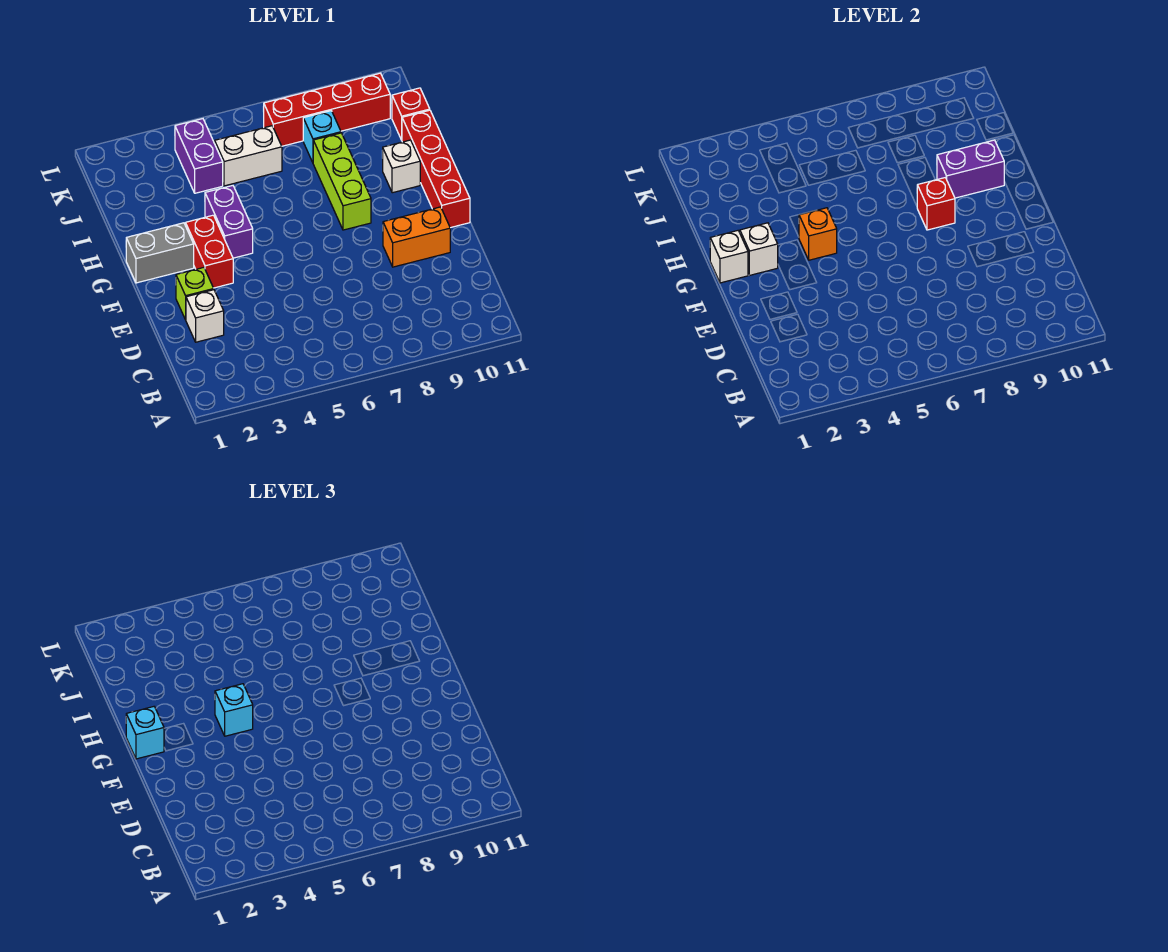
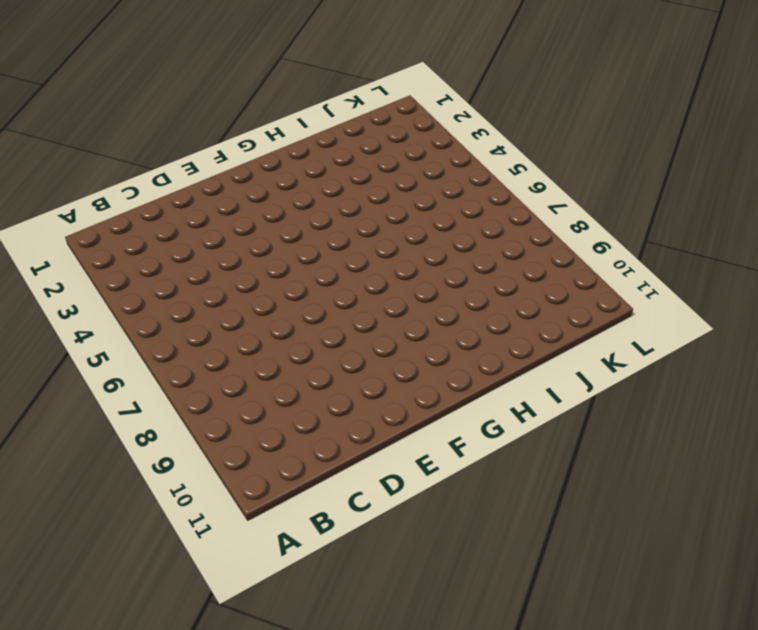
none -> white 1x1 brick [186,290,224,342]
none -> lime 1x1 brick [176,267,214,320]
none -> orange 1x2 brick [383,207,450,267]

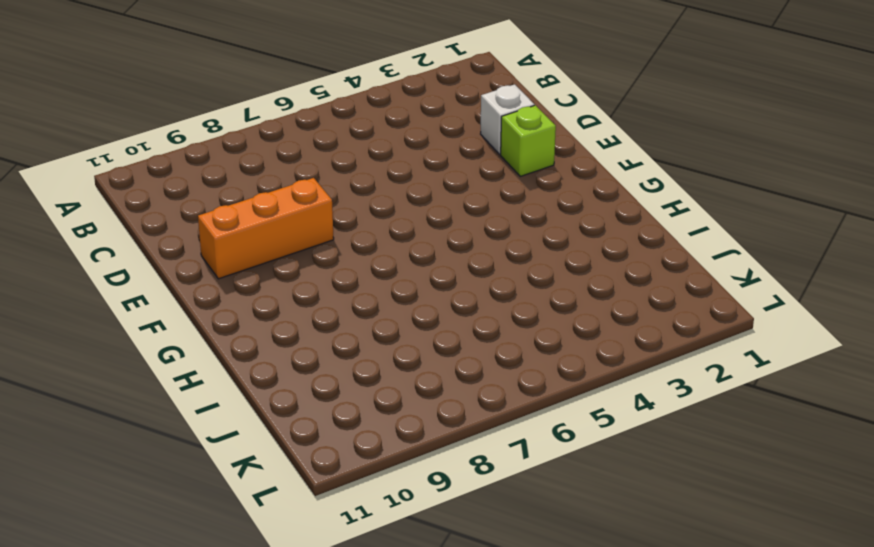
orange 1x3 brick [198,178,334,279] -> orange 1x2 brick [383,207,450,267]
none -> red 1x2 brick [185,215,233,288]
none -> red 1x4 brick [402,110,470,228]
none -> grey 1x2 brick [126,223,194,283]

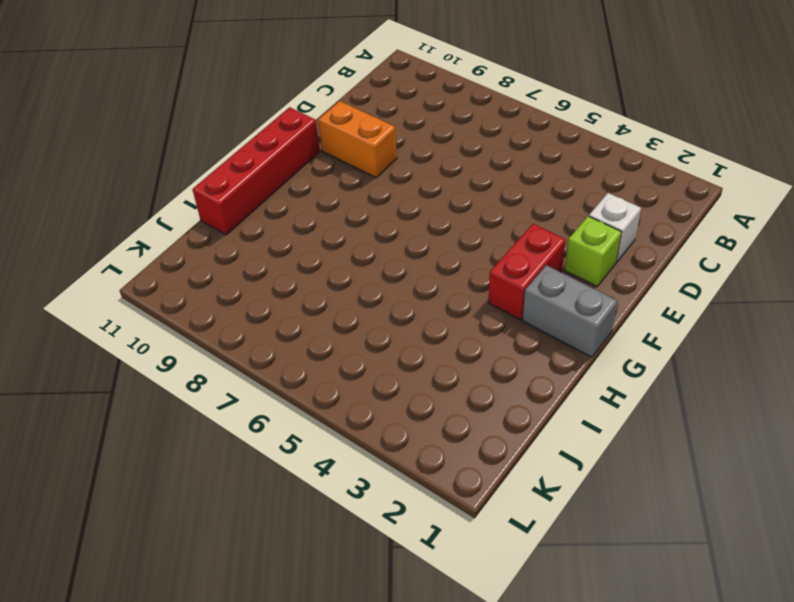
none -> purple 1x2 brick [205,186,253,258]
none -> lime 1x3 brick [313,133,371,230]
none -> white 1x1 brick [382,140,420,193]

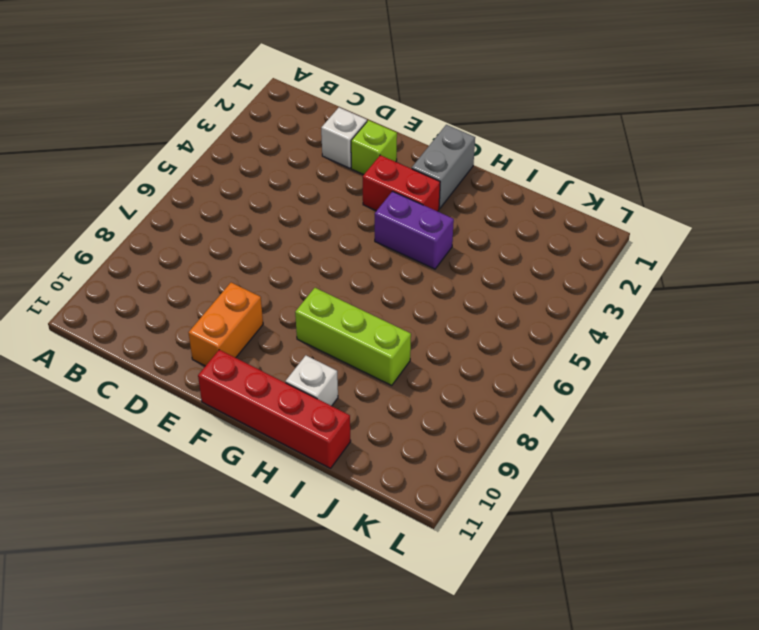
none -> purple 1x2 brick [175,119,223,193]
none -> white 1x2 brick [215,126,282,186]
none -> cyan 1x1 brick [303,111,341,162]

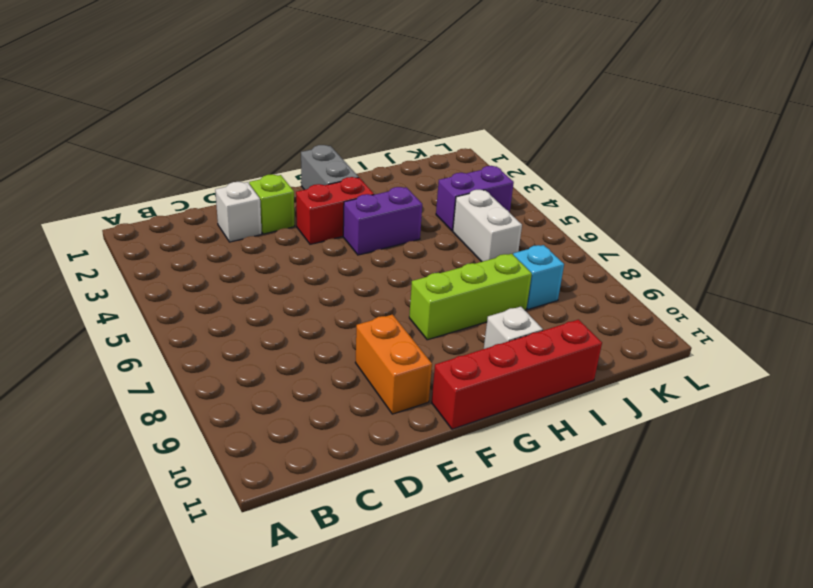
none -> red 1x1 brick [392,88,430,140]
none -> red 1x4 brick [263,73,390,146]
none -> white 1x1 brick [710,231,748,283]

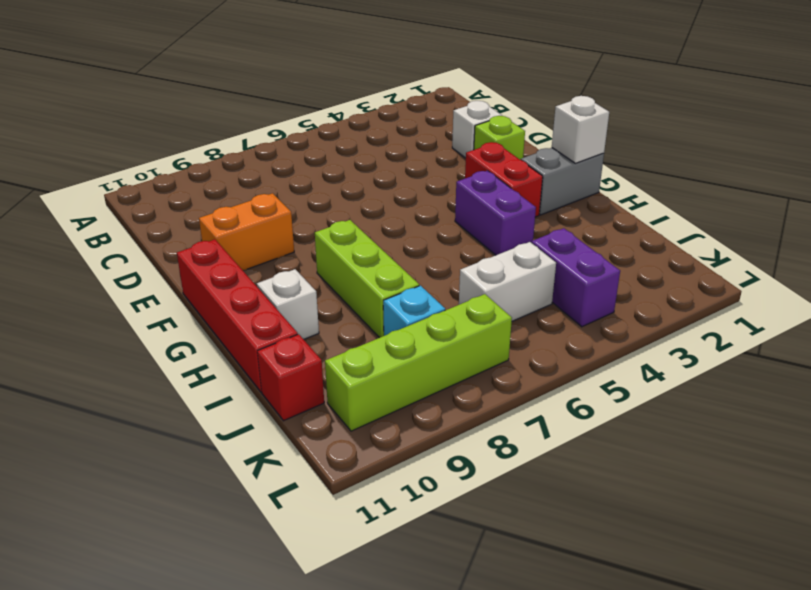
lime 1x4 brick [325,294,512,431] -> red 1x4 brick [263,73,390,146]
none -> white 1x1 brick [740,223,778,275]
none -> orange 1x1 brick [799,208,837,260]
none -> red 1x1 brick [917,178,955,230]

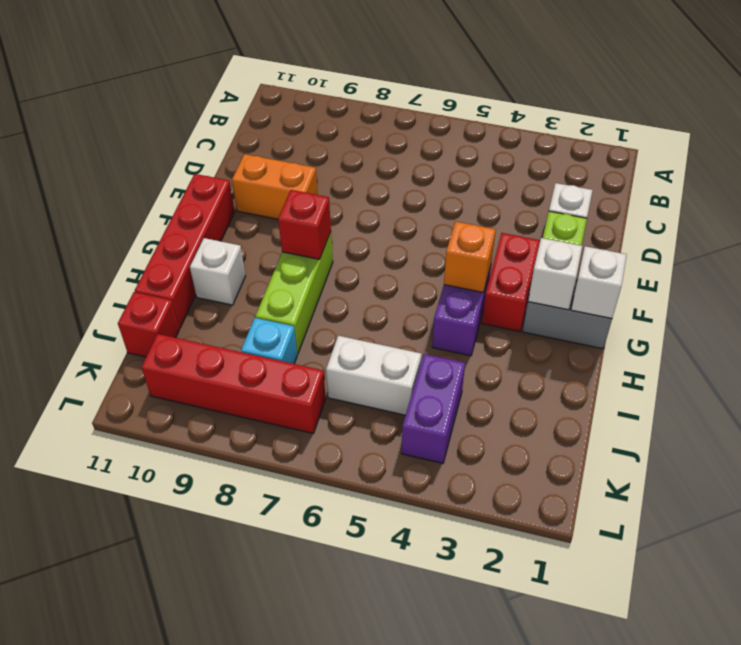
none -> purple 1x2 brick [937,140,1004,198]
none -> cyan 1x1 brick [126,707,164,759]
none -> cyan 1x1 brick [215,684,253,736]

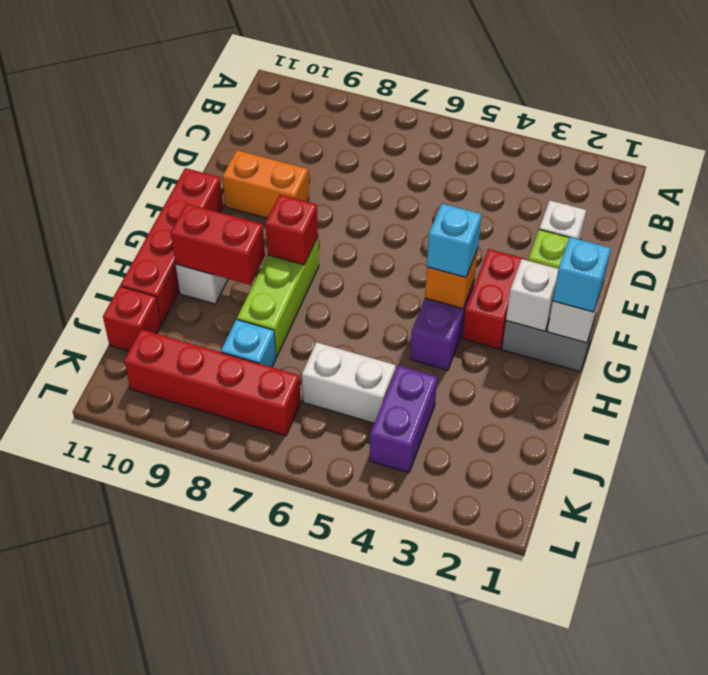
red 1x2 brick [171,204,265,285] -> purple 1x2 brick [937,140,1004,198]

